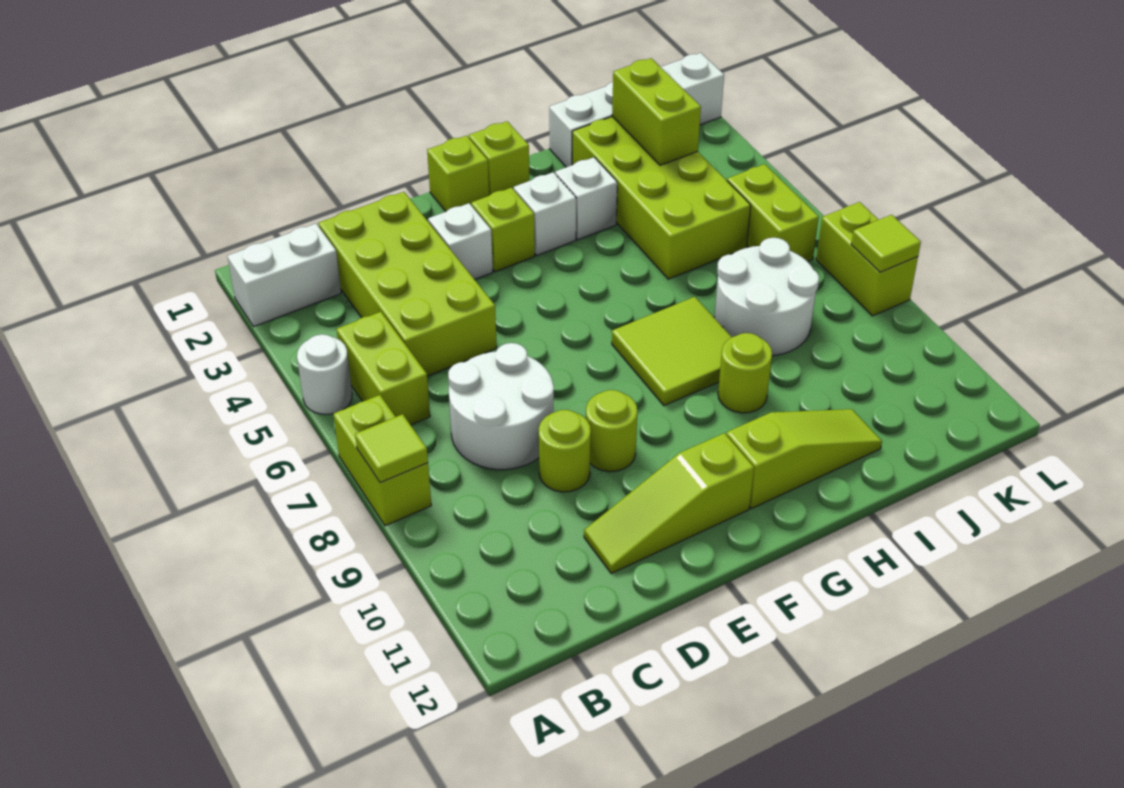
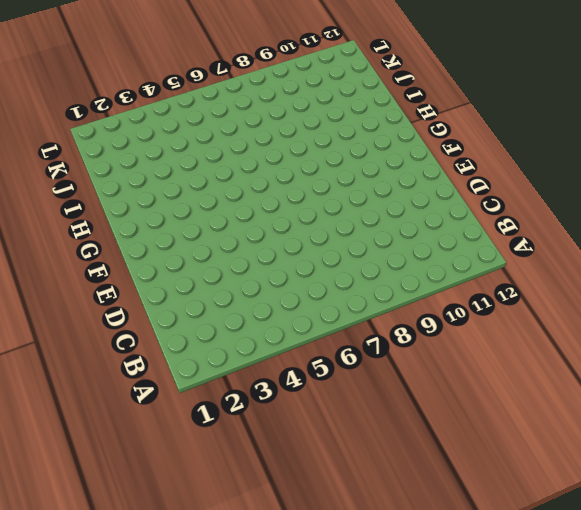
none -> white 1x2 brick [227,224,341,327]
none -> white 1x1 round brick [297,334,352,414]
none -> lime 1x2 brick [333,395,431,526]

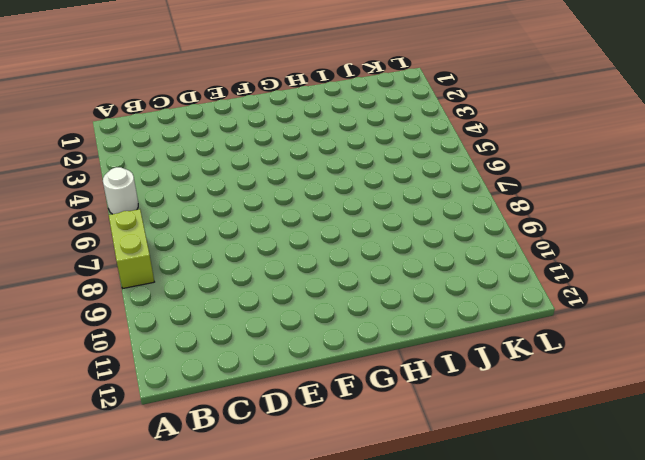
none -> white 1x2 brick [227,224,341,327]
none -> lime 1x2 brick [337,312,430,425]
none -> lime 2x4 brick [318,192,497,376]

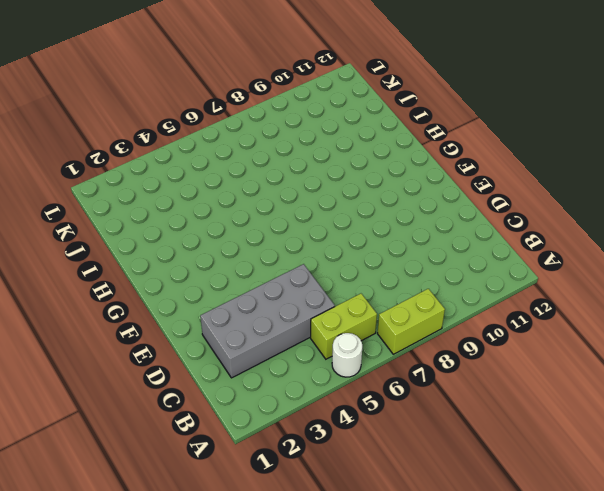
grey 2x4 brick [200,264,335,378] -> lime 2x4 brick [318,192,497,376]
none -> white 1x2 brick [227,224,341,327]
none -> white 2x2 round brick [448,343,554,470]
none -> lime 1x1 round brick [539,410,591,492]

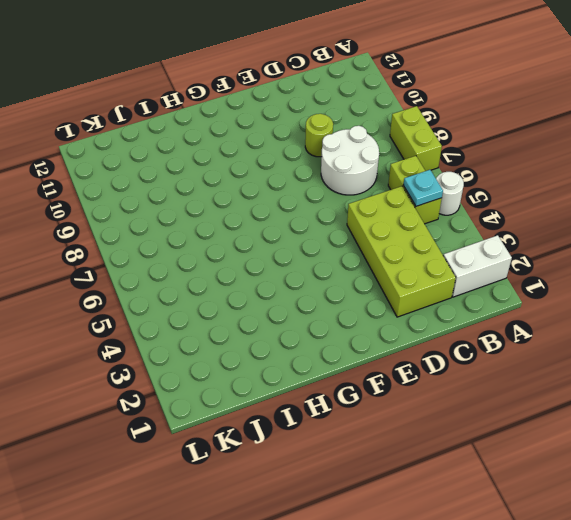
cyan 1x1 plate [403,170,443,206] -> none
none -> lime 1x3 slope [584,433,754,573]
none -> white 1x1 brick [428,203,493,280]
none -> lime 1x1 round brick [586,390,637,472]

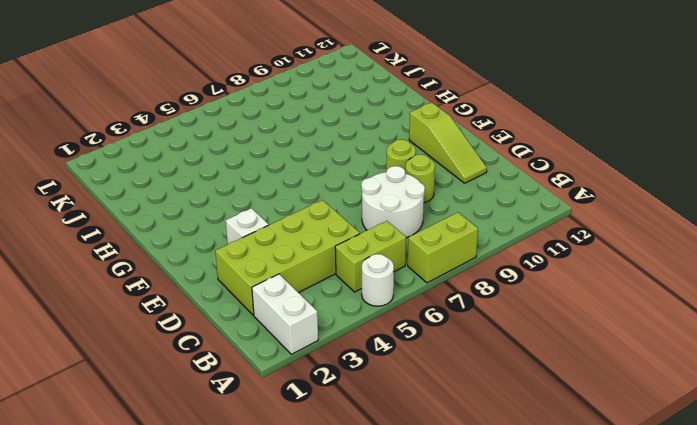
none -> lime 1x1 brick [427,136,489,211]
none -> lime 1x1 brick [471,188,535,272]
none -> lime 1x1 brick [469,121,529,196]

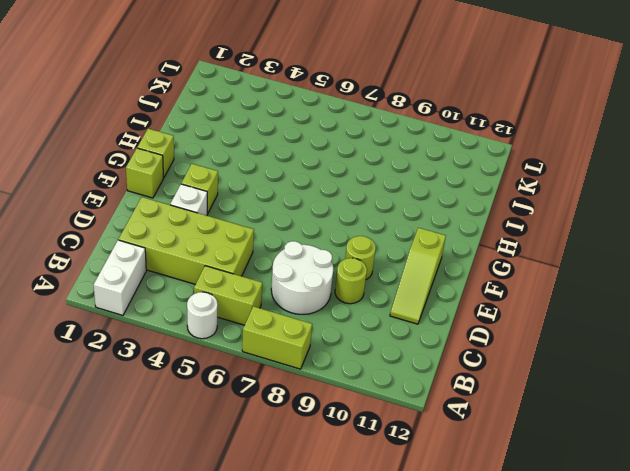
none -> white 1x1 brick [514,172,576,255]
none -> lime 2x2 tile [612,297,732,406]
none -> lime 1x3 slope [726,409,882,509]

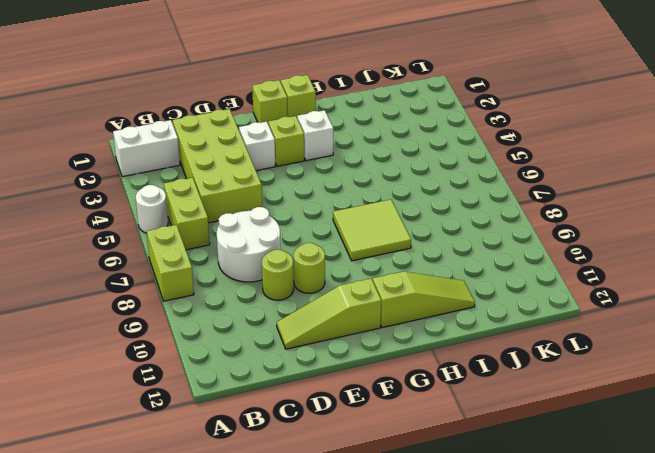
none -> white 1x1 brick [555,157,617,240]
none -> lime 1x1 round brick [718,333,772,413]
none -> white 1x4 brick [549,53,724,167]

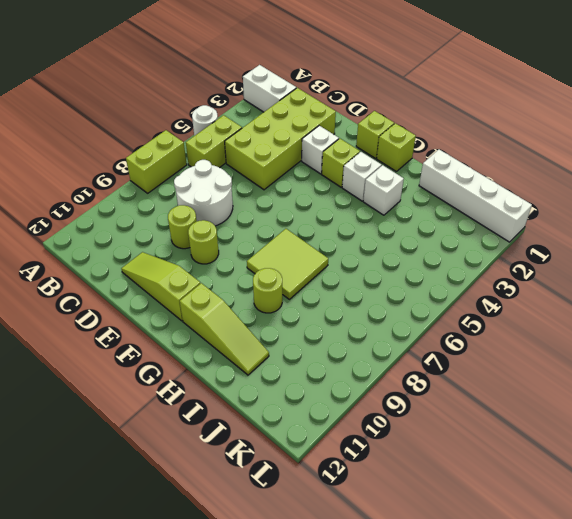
none -> lime 2x4 brick [572,117,751,279]
none -> white 2x2 round brick [714,238,819,356]
none -> lime 1x2 brick [727,164,819,262]

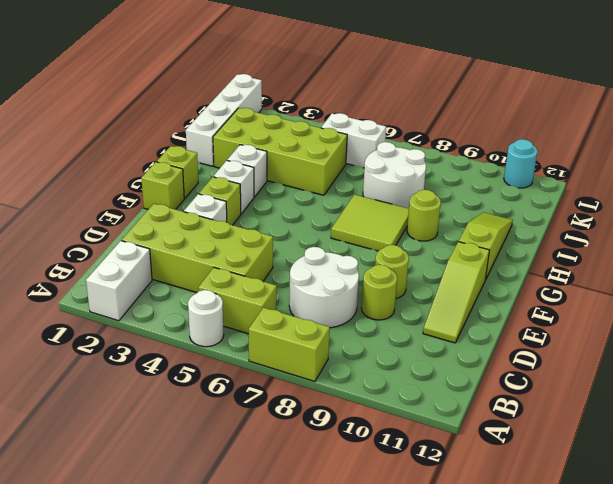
white 1x2 brick [321,113,386,168] -> lime 1x2 brick [727,164,819,262]
cyan 1x1 round brick [504,139,538,188] -> none
none -> lime 1x2 brick [816,202,918,316]
none -> lime 1x1 tile [355,414,428,483]
none -> lime 1x2 brick [612,58,701,165]

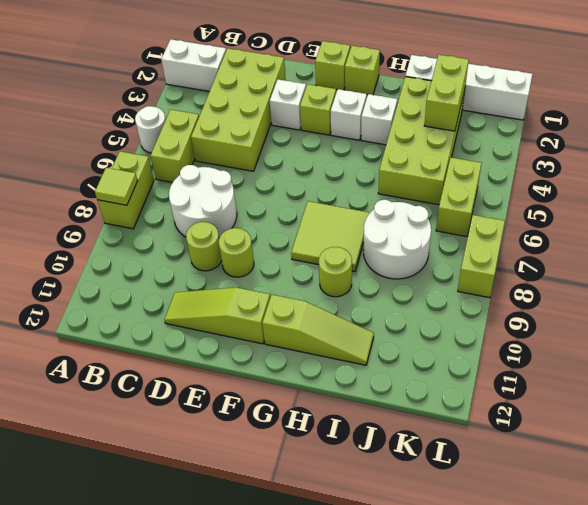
none -> lime 1x1 tile [851,215,921,272]

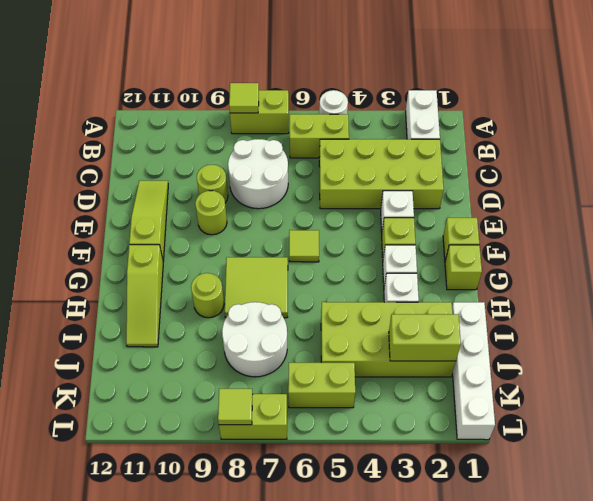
lime 1x1 tile [289,230,319,262] -> none

